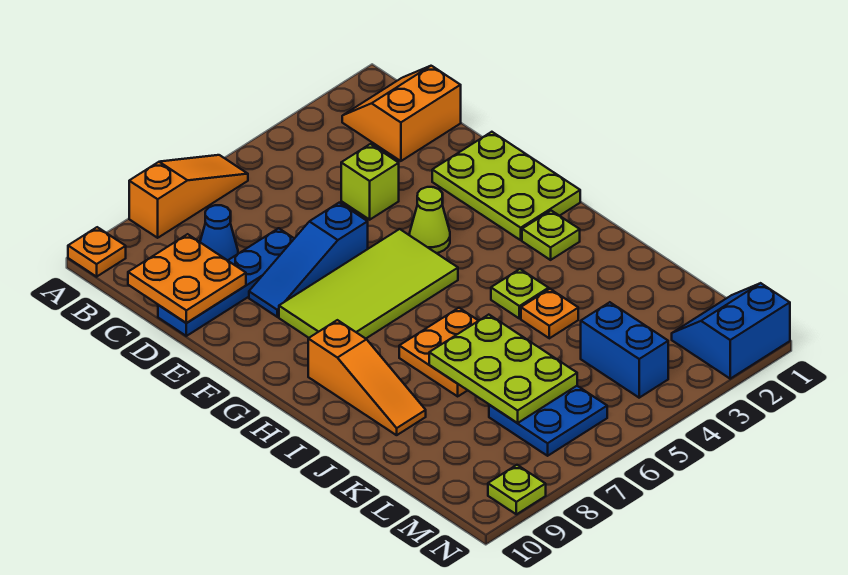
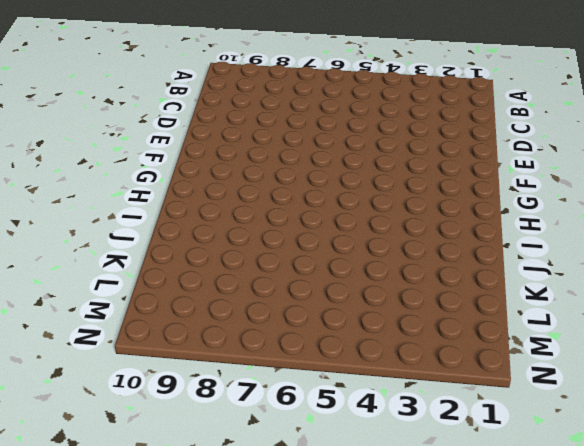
none -> orange 1x3 slope [129,155,248,238]
none -> orange 1x1 plate [68,227,126,277]
none -> orange 2x2 slope [342,66,461,161]

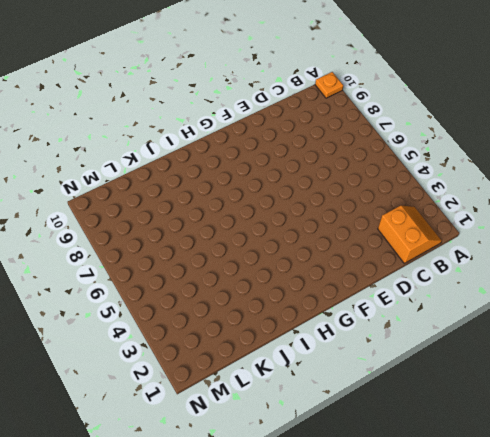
none -> orange 1x3 slope [129,155,248,238]
none -> blue 1x1 cone [200,205,238,260]
none -> lime 1x1 brick [341,144,399,220]

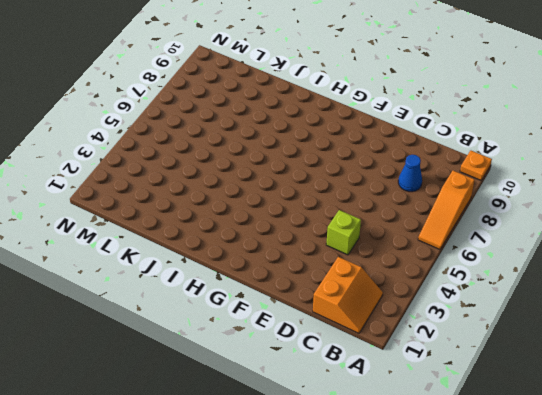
none -> blue 1x4 plate [158,228,294,336]
none -> lime 2x3 plate [432,132,580,240]
none -> blue 1x3 slope [249,203,368,317]

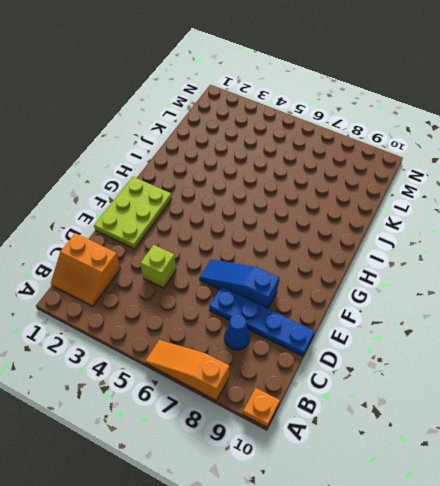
blue 1x3 slope [199,259,279,309] -> blue 1x3 slope turned to [249,203,368,317]
none -> lime 1x1 cone [410,187,450,253]
none -> lime 2x4 tile [279,229,458,339]
none -> lime 1x1 plate [522,211,580,260]

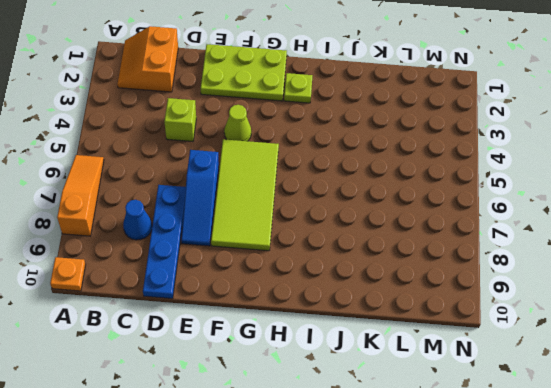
none -> orange 1x3 slope [308,320,426,435]
none -> lime 1x1 plate [491,269,549,319]
none -> orange 2x2 plate [399,308,478,396]

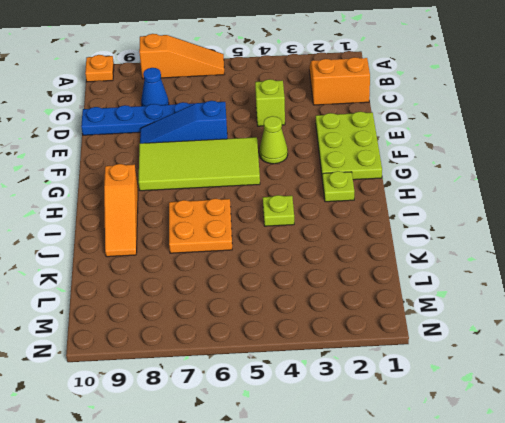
none -> orange 1x1 plate [521,289,578,338]
none -> blue 1x2 brick [581,302,668,398]
none -> blue 2x2 plate [489,386,607,456]

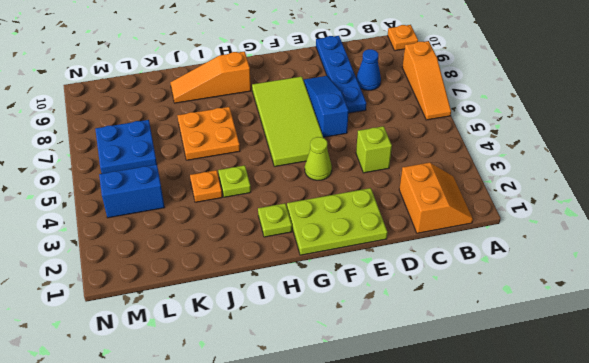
none -> blue 2x2 slope [672,283,790,379]
none -> lime 1x1 plate [488,465,546,514]
none -> orange 2x2 plate [128,234,246,323]

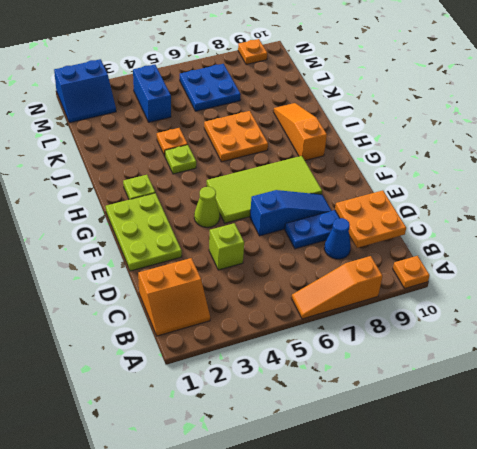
orange 1x1 plate [238,39,267,65] -> lime 1x1 plate [488,465,546,514]
none -> lime 2x3 plate [429,315,577,423]

